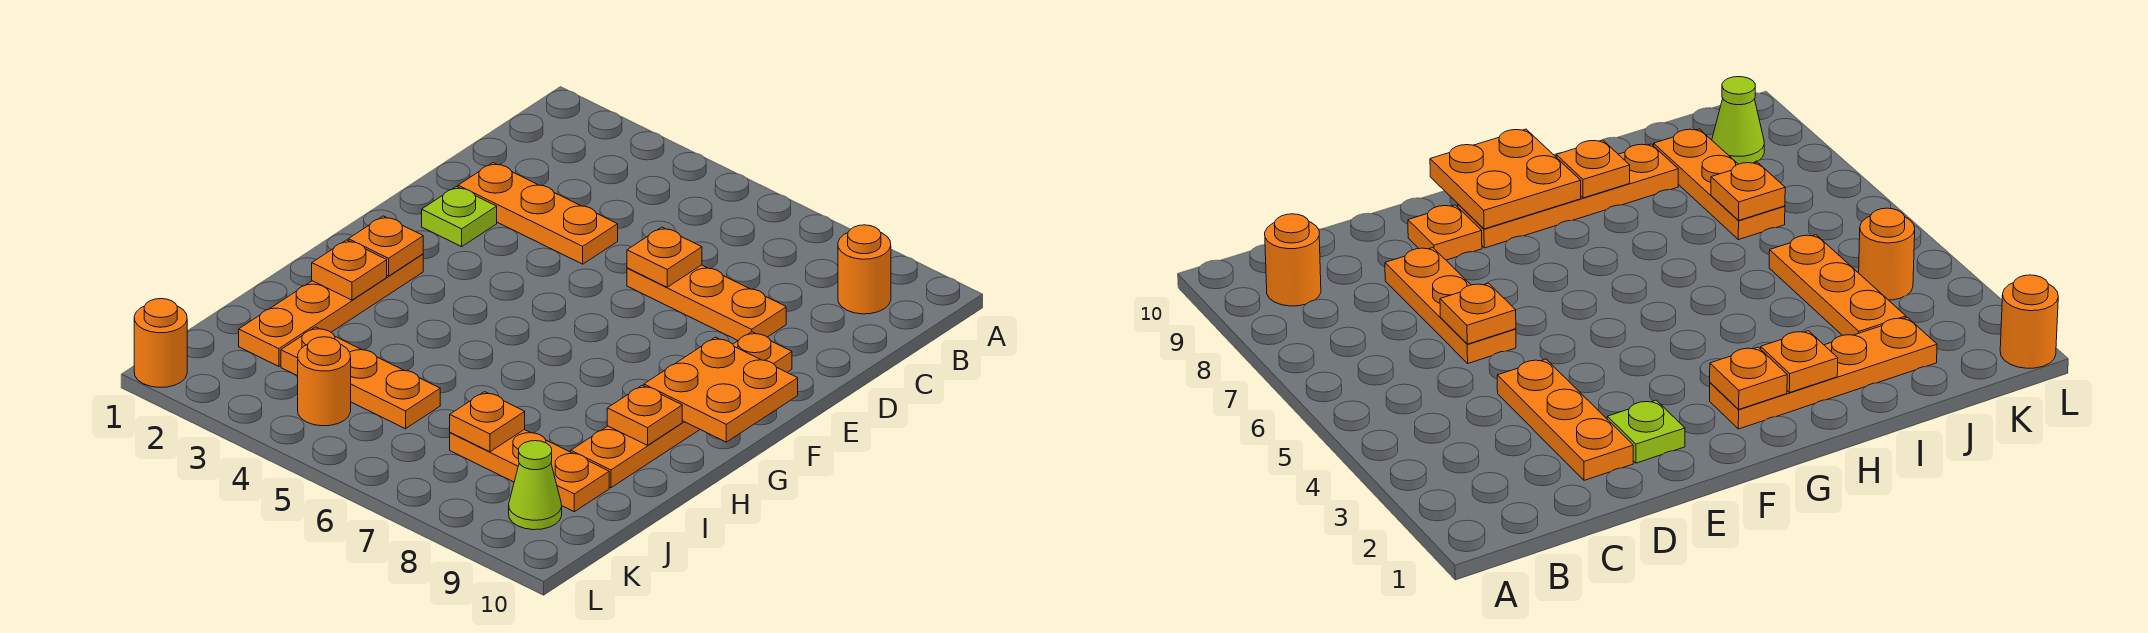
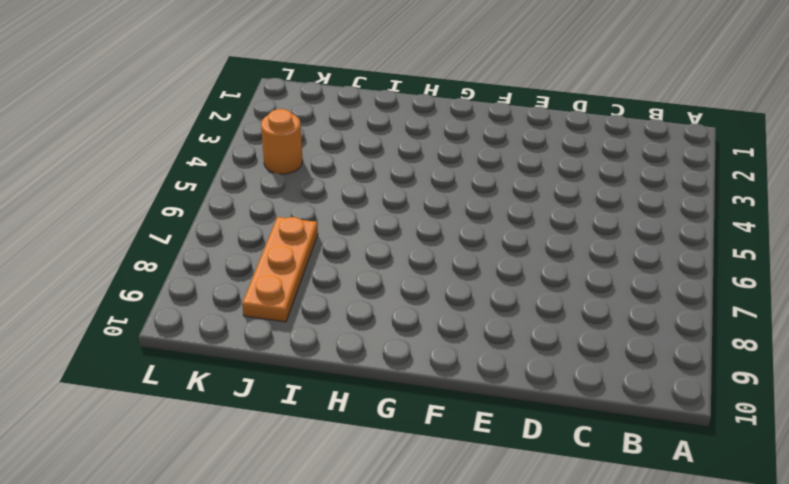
none -> orange 1x1 round brick [838,225,891,314]
none -> orange 1x3 plate [458,163,618,264]
none -> orange 1x3 plate [627,265,786,341]

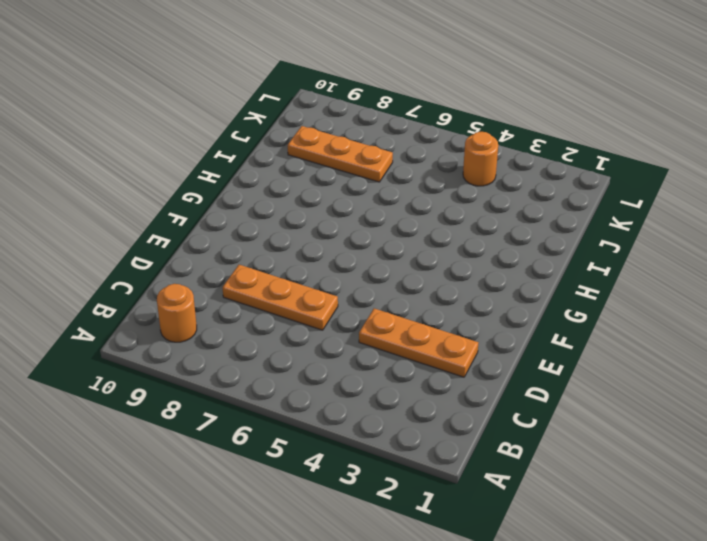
none -> lime 1x1 plate [422,187,497,247]
none -> orange 1x1 plate [733,332,792,372]
none -> orange 1x4 plate [571,421,700,488]

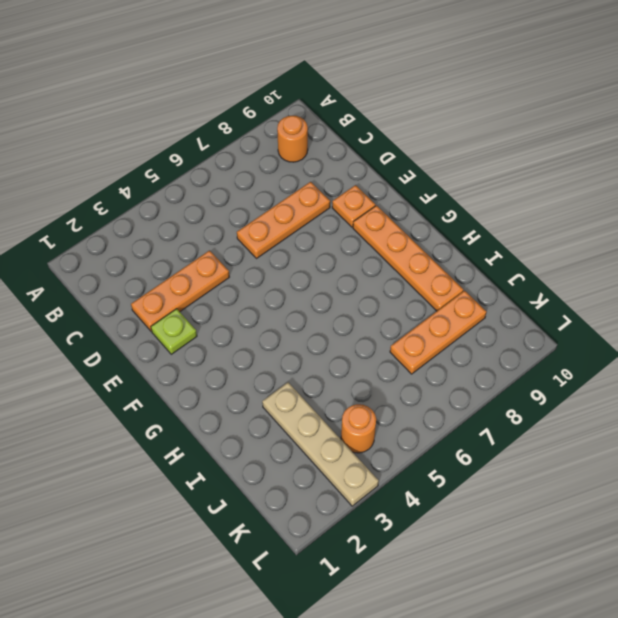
tan 1x4 plate [262,382,379,506] -> orange 1x3 plate [281,327,440,429]
none -> orange 1x4 plate [239,254,423,366]
none -> lime 1x1 cone [509,441,562,530]
none -> orange 1x1 round brick [134,299,187,387]

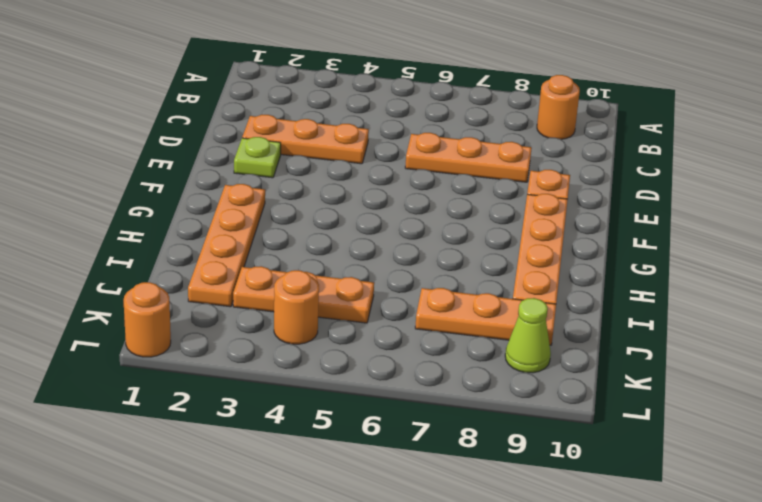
none -> orange 1x1 plate [627,227,702,287]
none -> orange 2x2 plate [644,337,798,442]
none -> orange 1x1 plate [348,216,423,276]

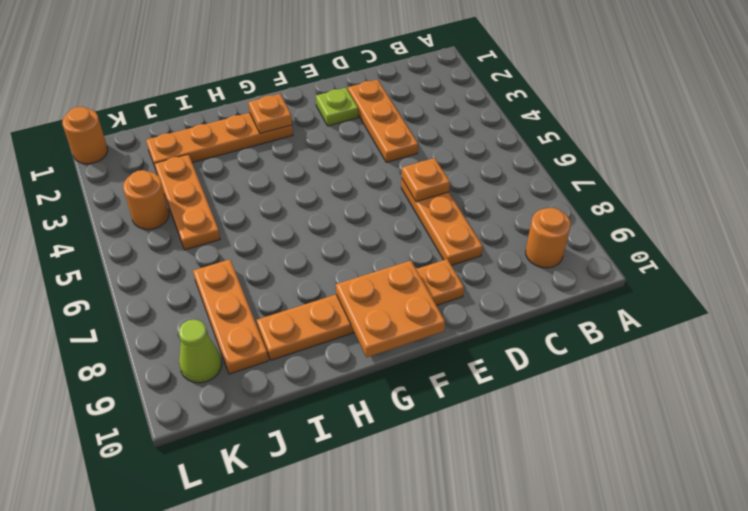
none -> orange 1x1 plate [312,240,387,300]
none -> orange 1x1 plate [607,385,682,445]
none -> orange 1x1 plate [450,392,525,452]

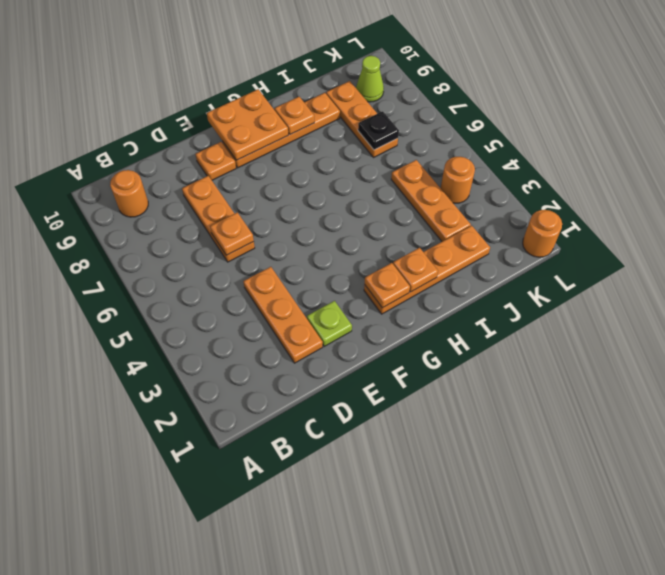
black 1x1 plate [358,111,399,150] -> orange 1x1 plate [450,392,525,452]

